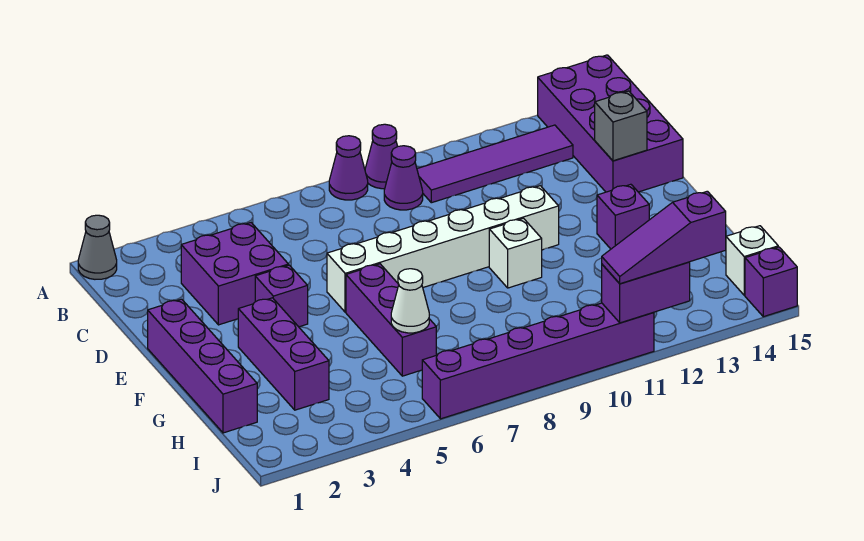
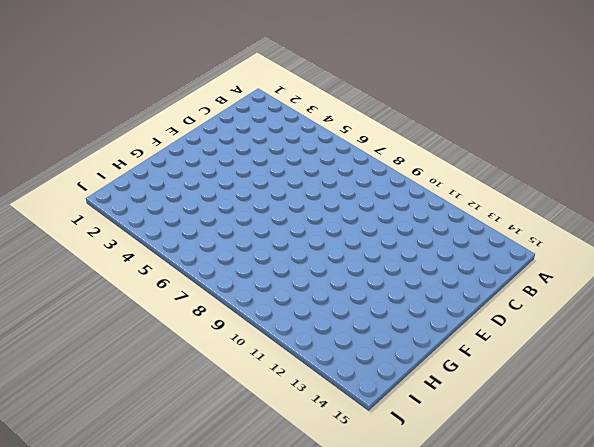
none -> grey 1x1 cone [78,215,117,279]
none -> purple 1x1 cone [329,136,368,200]
none -> purple 1x1 cone [365,124,398,189]

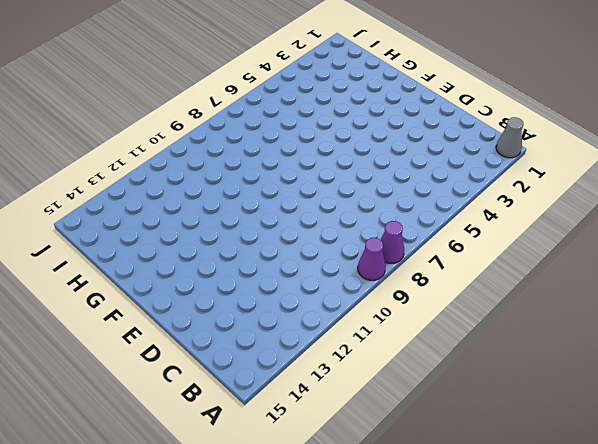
none -> purple 2x4 brick [538,55,683,192]
none -> purple 1x1 cone [384,146,423,210]
none -> purple 1x4 tile [417,125,573,203]

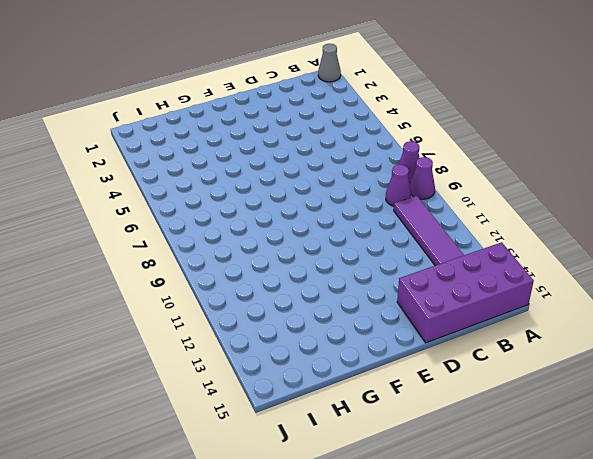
none -> purple 2x2 brick [181,223,288,325]
none -> purple 1x4 brick [148,299,257,433]
none -> purple 1x1 brick [255,265,308,327]

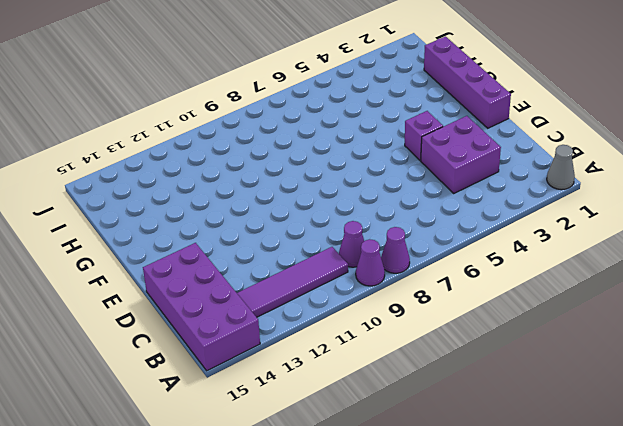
none -> white 1x6 brick [327,186,559,312]
none -> purple 1x3 brick [238,298,329,410]
none -> purple 1x3 brick [346,264,436,376]

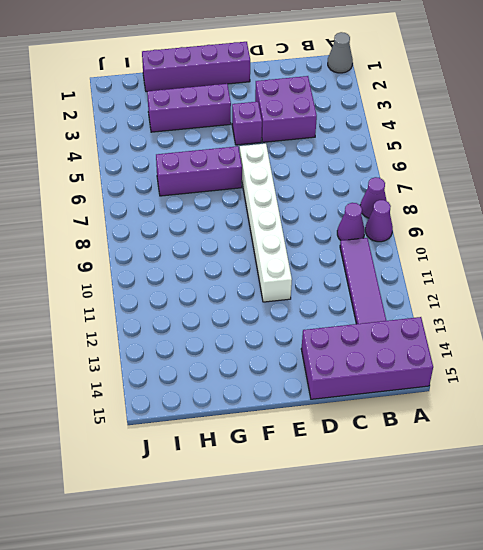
none -> white 1x1 brick [489,218,542,288]
none -> purple 1x1 brick [597,184,649,249]
none -> white 1x1 brick [726,226,778,295]

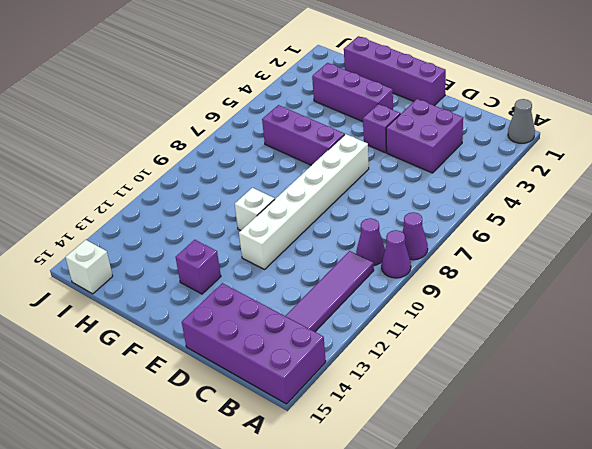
none -> purple 1x6 brick [422,303,654,419]
none -> purple 1x1 brick [745,247,797,317]
none -> grey 1x1 brick [595,91,647,161]

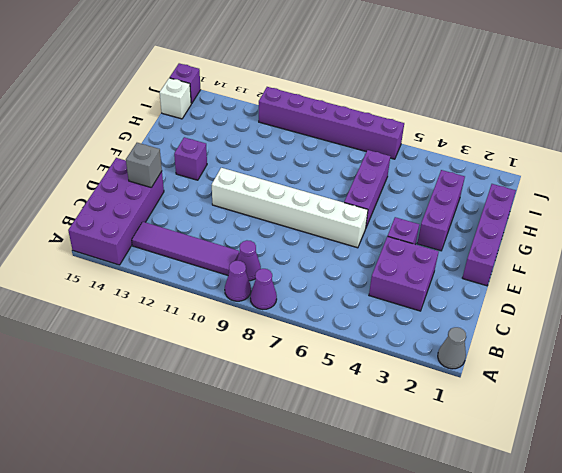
none -> white 1x1 brick [489,218,542,288]
none -> white 1x1 cone [391,269,429,333]
none -> purple 1x2 brick [602,262,690,323]

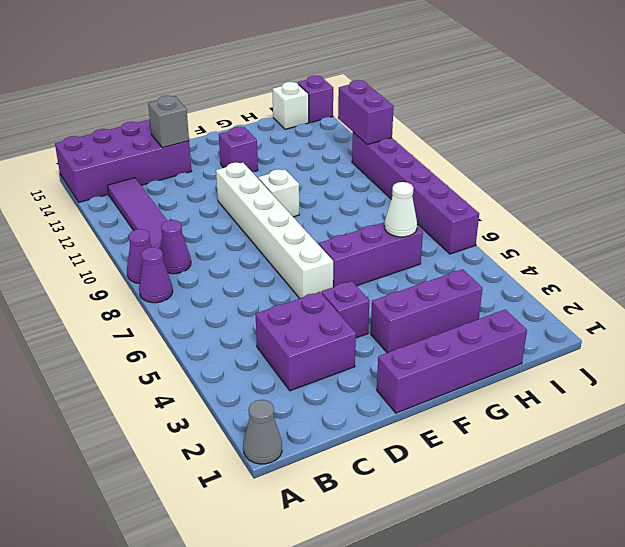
none -> purple 1x3 slope [602,191,726,284]

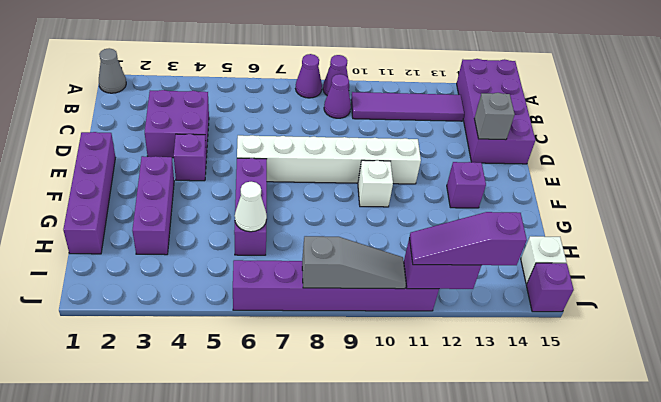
grey 1x3 slope [302,236,406,289] -> none

